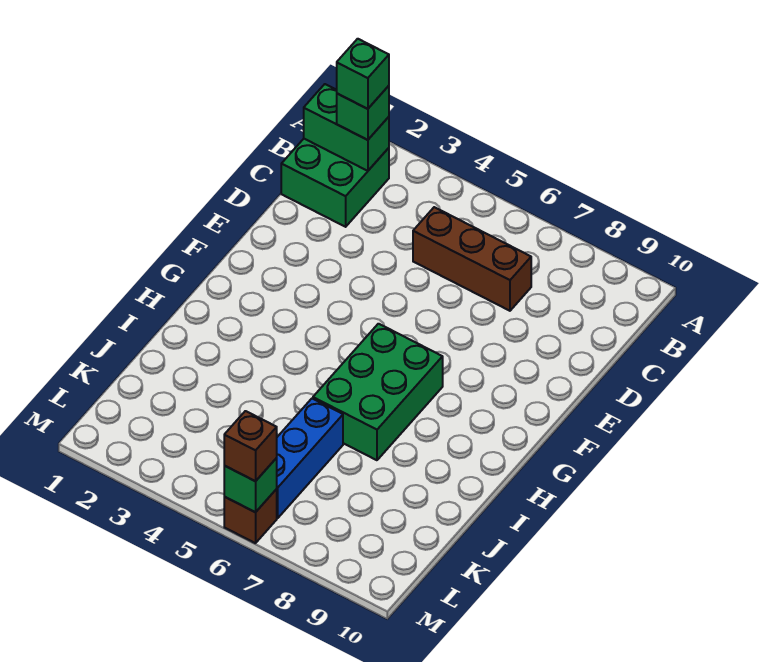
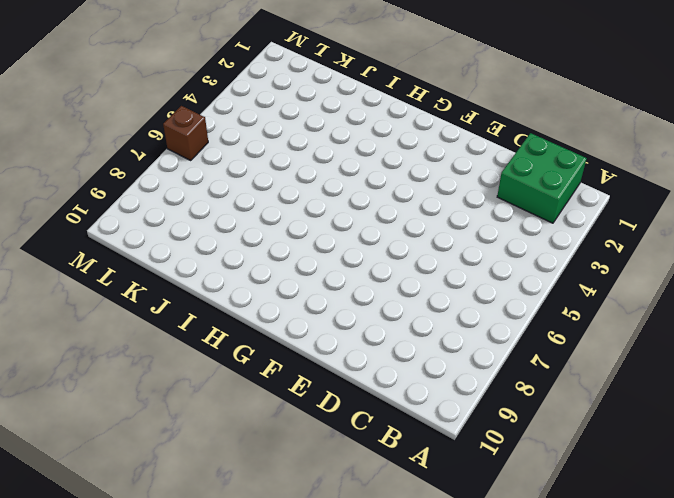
none -> brown 1x3 brick [413,207,531,311]
none -> green 2x3 brick [313,324,443,460]

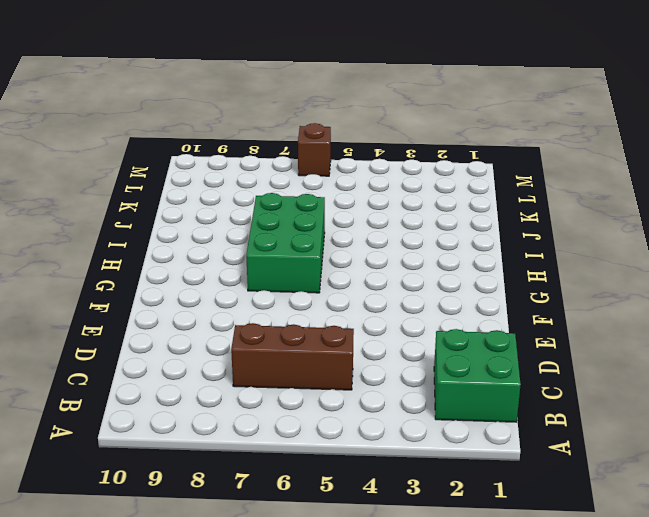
none -> blue 1x3 brick [277,399,343,518]
none -> green 1x2 brick [304,84,389,171]

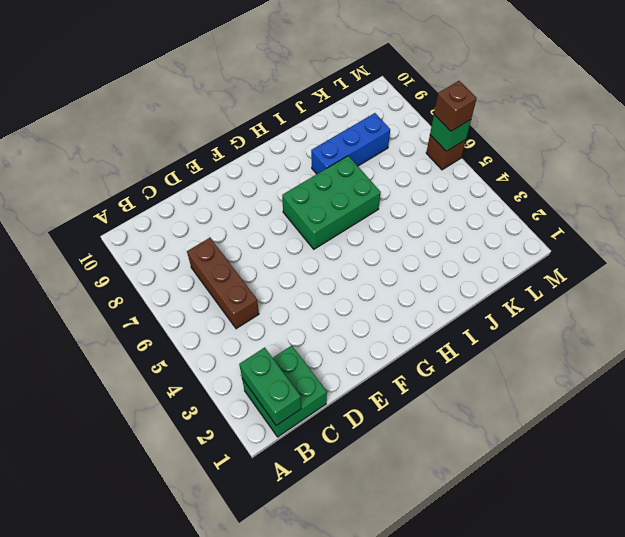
blue 1x3 brick [311,113,390,174] -> blue 1x3 brick moved to [277,399,343,518]
none -> green 1x1 brick [337,86,389,140]
none -> green 1x1 brick [337,39,389,109]

